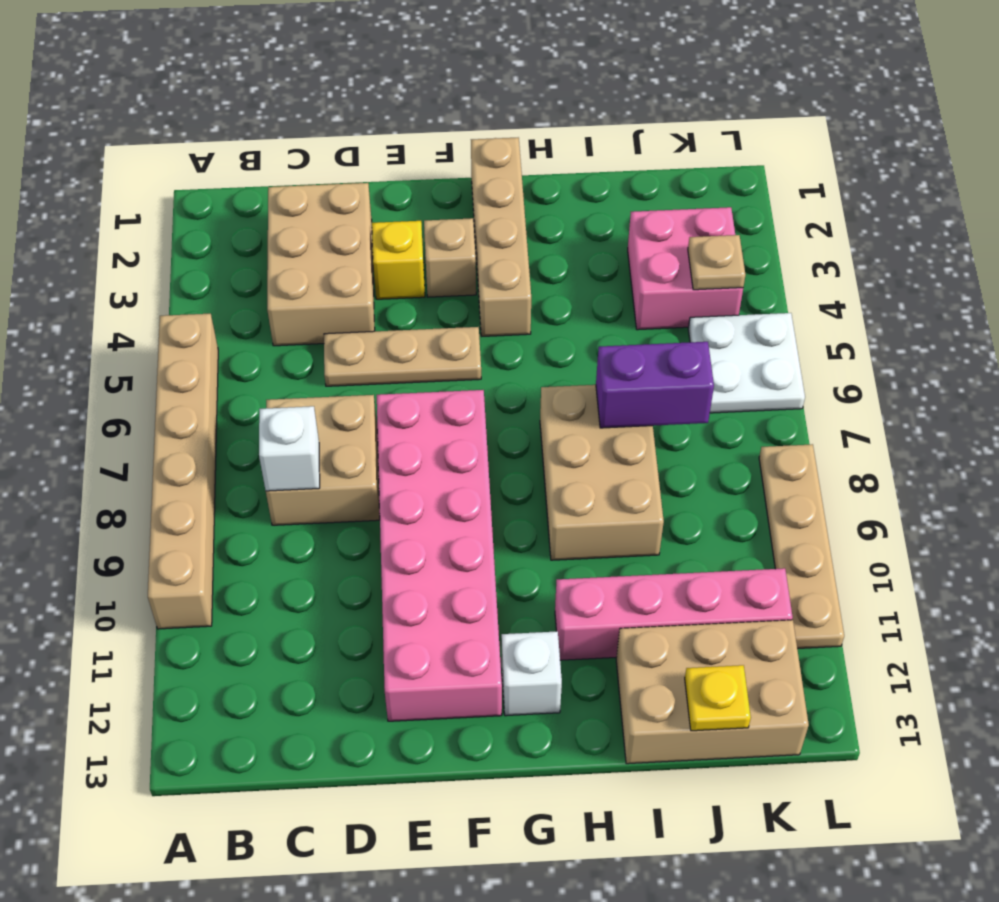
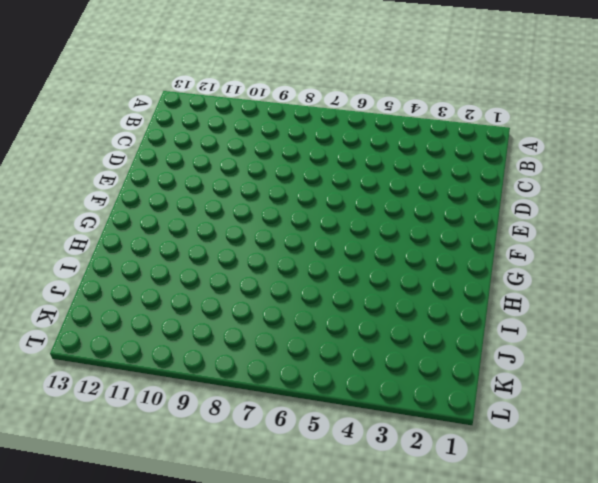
none -> tan 1x6 brick [148,314,218,629]
none -> tan 2x3 brick [267,183,375,346]
none -> tan 2x2 brick [266,395,380,525]

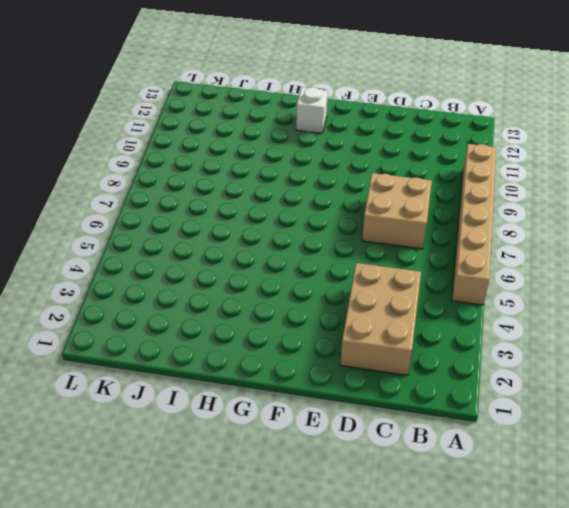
none -> tan 1x3 plate [324,327,481,386]
none -> yellow 1x1 brick [372,221,425,299]
none -> pink 2x6 brick [377,390,502,721]

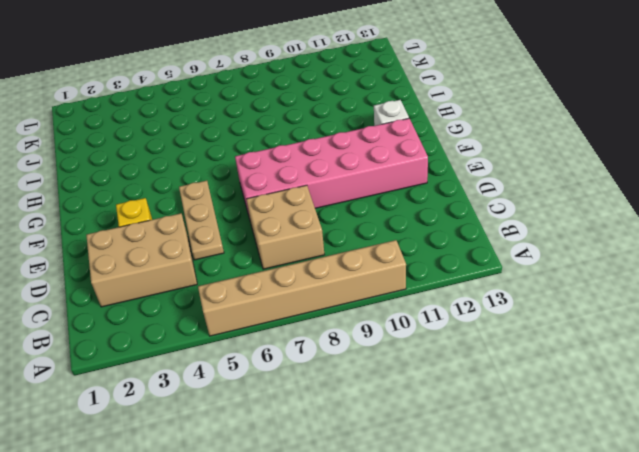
none -> tan 1x1 brick [424,218,476,297]
none -> tan 1x4 brick [471,138,531,336]
none -> tan 2x3 brick [540,385,664,560]

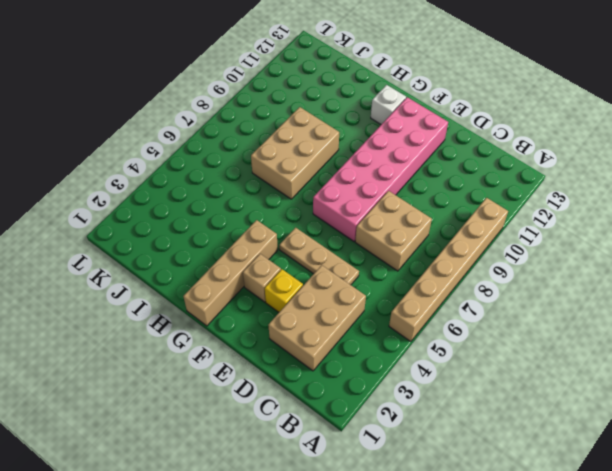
none -> pink 1x4 brick [555,568,793,660]
none -> tan 2x3 brick [616,620,809,764]
none -> pink 2x2 brick [628,207,743,330]

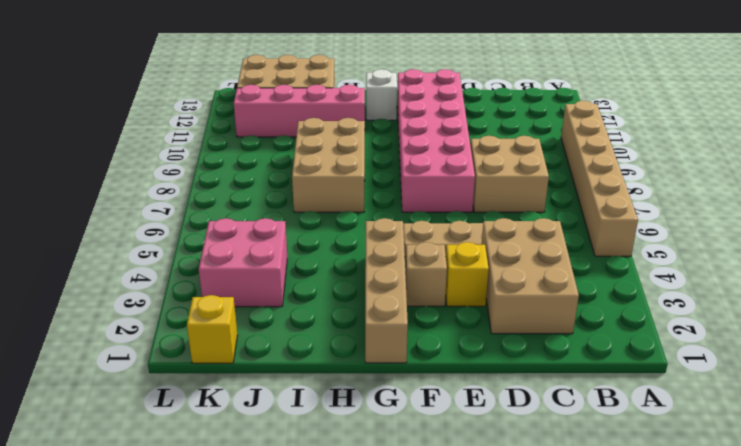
yellow 1x1 brick [187,295,238,363] -> none
none -> white 2x2 plate [688,313,805,413]
none -> tan 1x4 plate [759,444,844,649]
none -> white 1x1 brick [259,406,320,491]

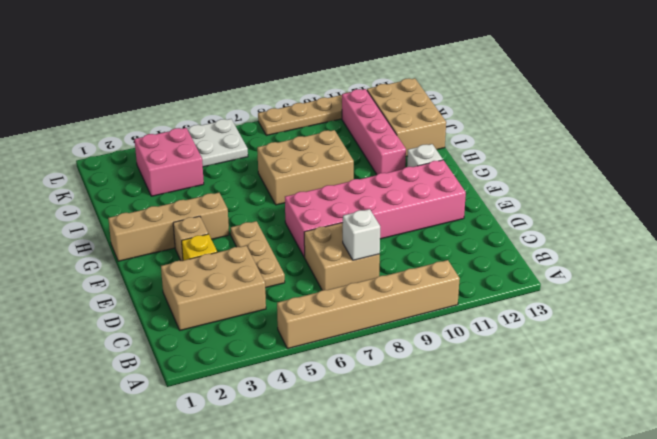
none -> purple 1x2 brick [596,342,714,428]
none -> yellow 1x1 plate [685,665,751,731]
none -> tan 1x1 plate [688,235,746,290]

